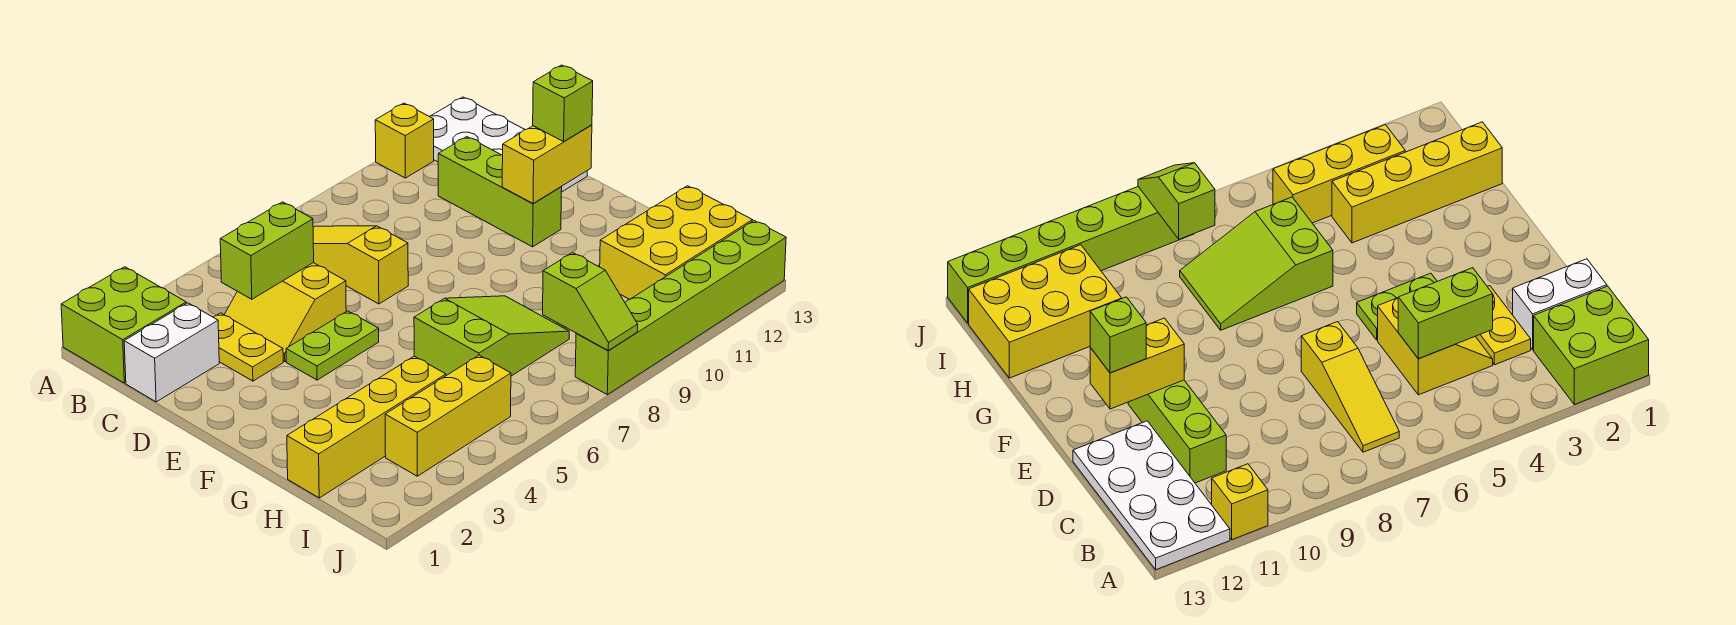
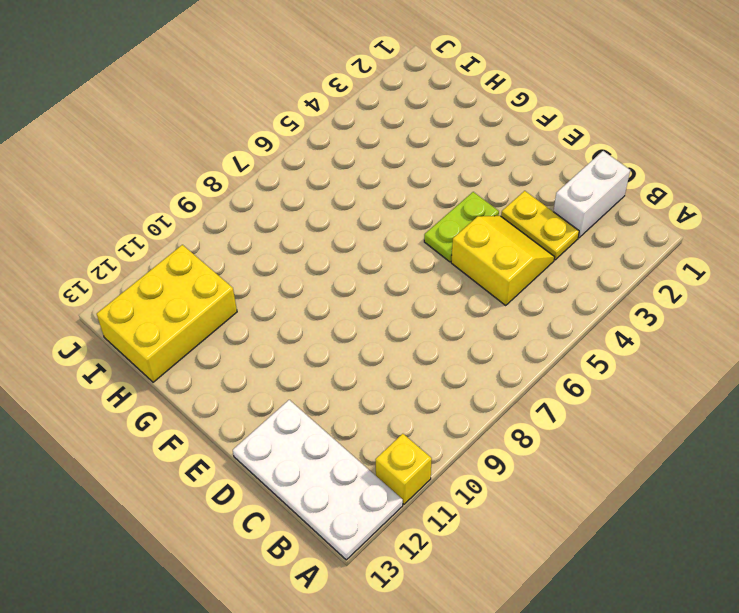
none -> lime 2x2 brick [61,267,186,383]
none -> yellow 1x3 slope [313,226,408,304]
none -> lime 1x3 brick [438,137,562,247]

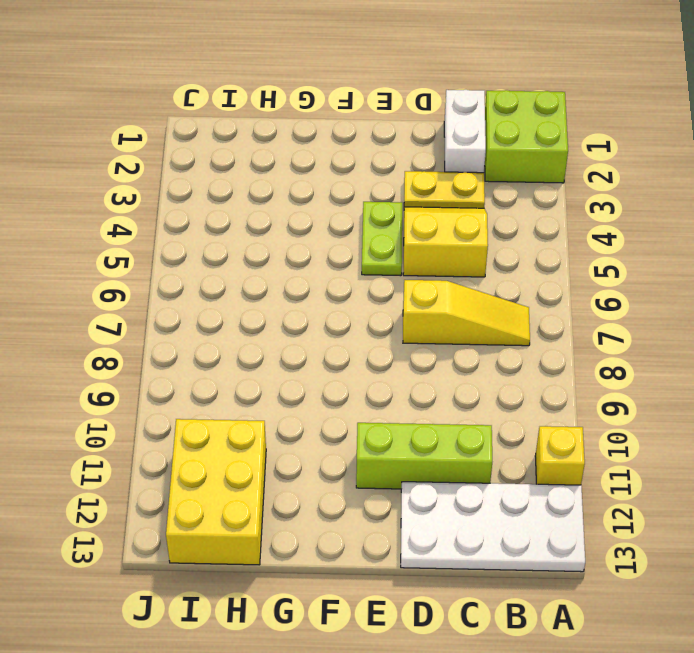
none -> lime 2x3 slope [414,296,569,376]
none -> yellow 1x4 brick [287,356,446,498]
none -> yellow 1x3 brick [385,355,511,476]

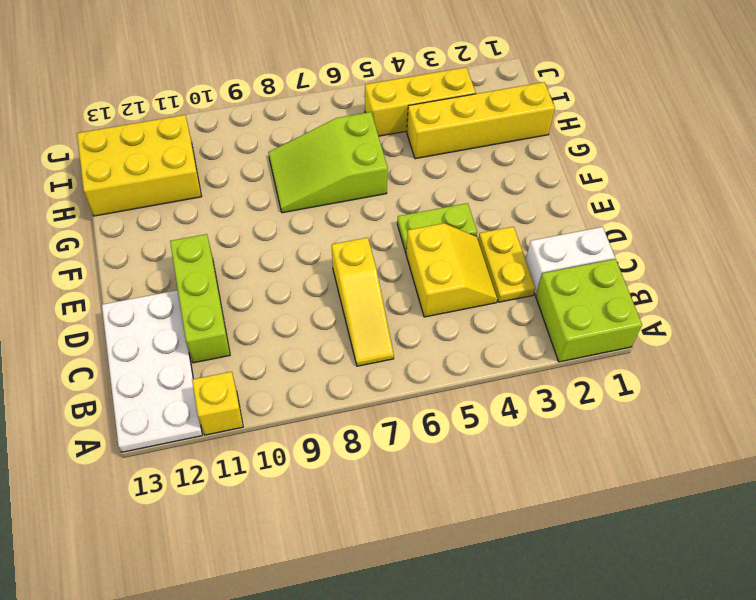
none -> lime 1x6 brick [575,221,786,395]
none -> lime 1x2 brick [220,202,314,299]
none -> yellow 1x2 brick [502,125,592,204]

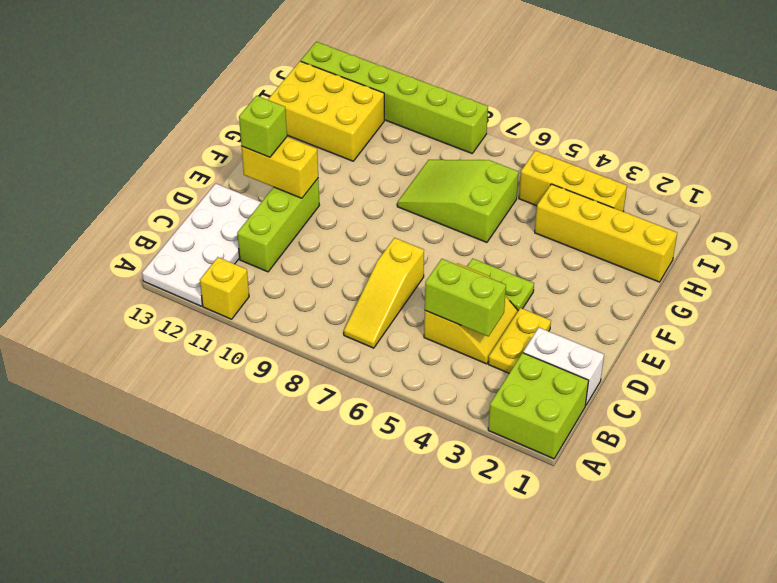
none -> lime 1x2 slope [543,253,638,350]

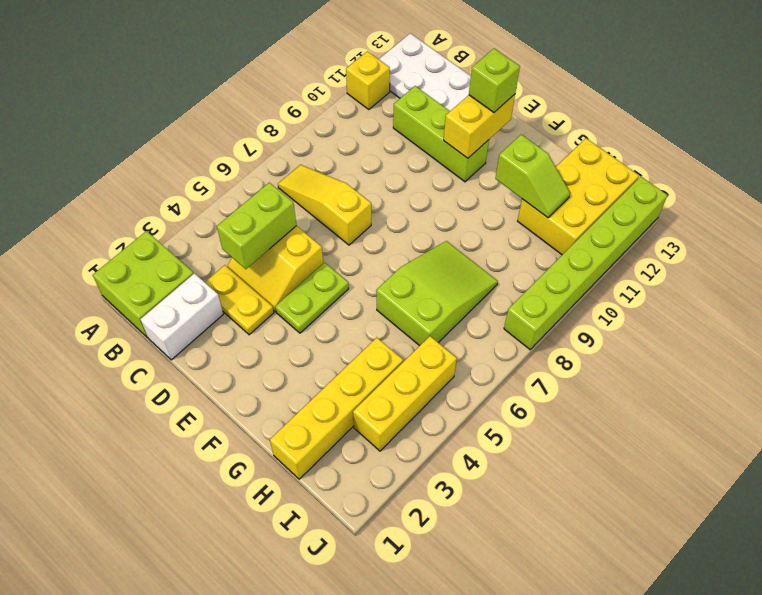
lime 1x2 slope [495,135,570,218] -> lime 1x2 slope moved to [543,253,638,350]

